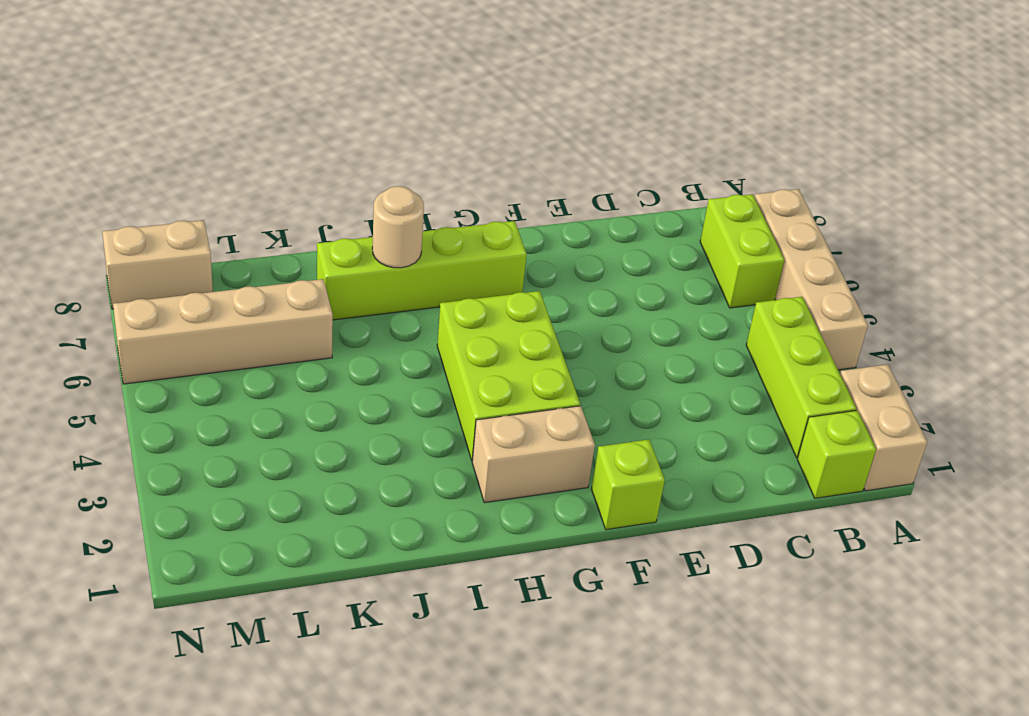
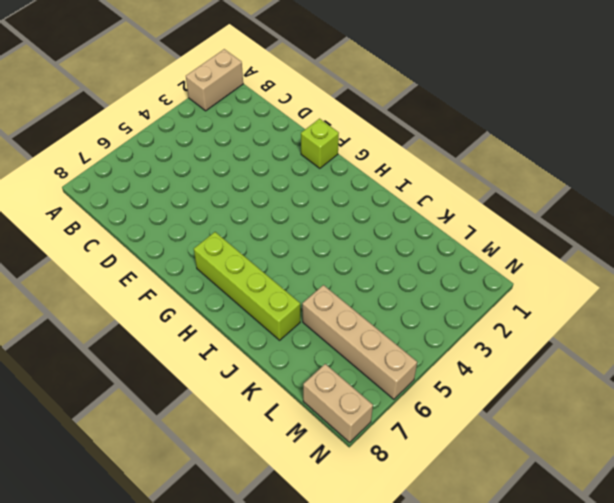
none -> tan 1x4 brick [754,189,868,370]
none -> lime 1x1 brick [797,411,876,498]
none -> lime 1x3 brick [746,297,856,458]

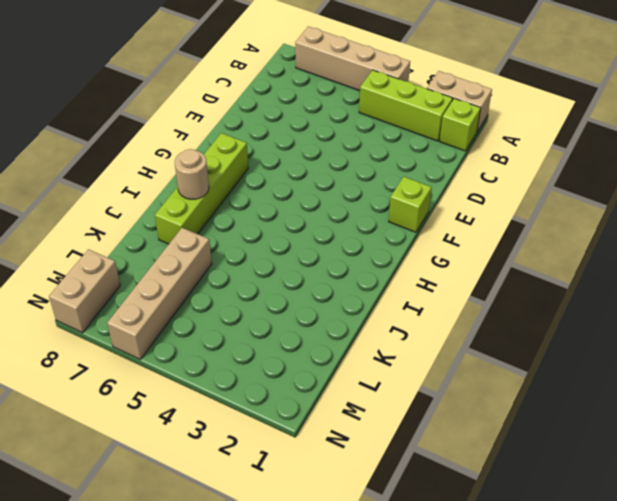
none -> lime 1x2 brick [700,194,784,308]
none -> tan 1x2 brick [472,406,595,503]
none -> lime 2x3 brick [437,291,580,460]

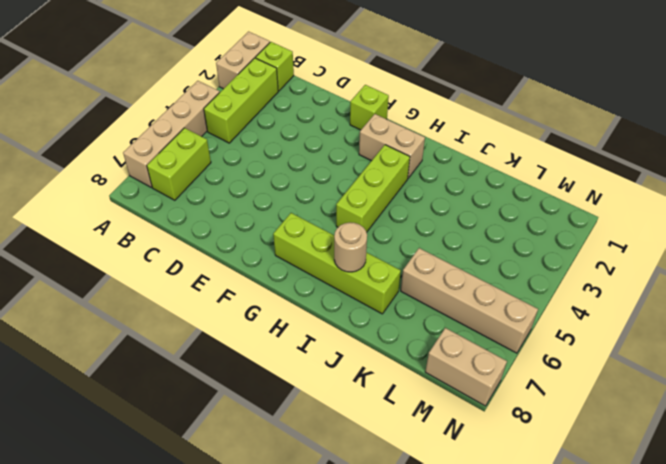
lime 1x3 brick [336,145,410,232] -> lime 2x3 brick [437,291,580,460]

